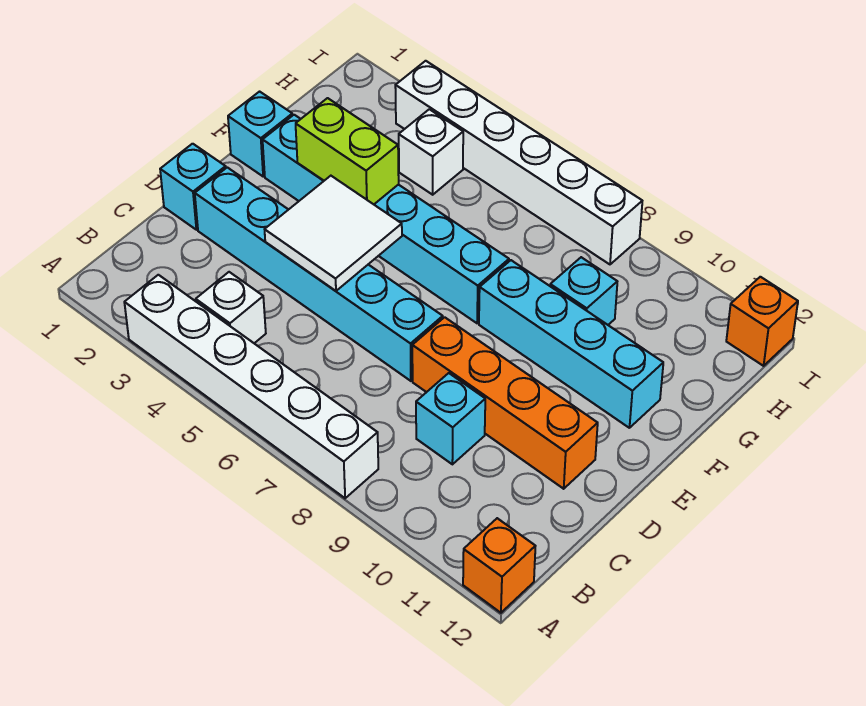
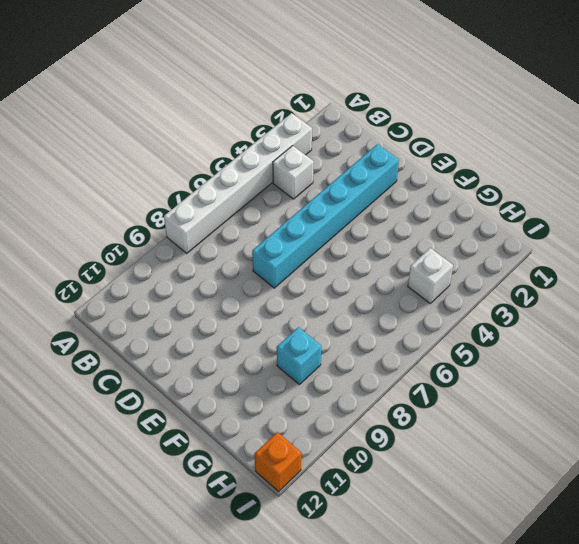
none -> orange 1x1 brick [463,518,535,613]
none -> cyan 1x1 brick [416,373,485,464]
none -> cyan 1x1 brick [160,144,226,230]

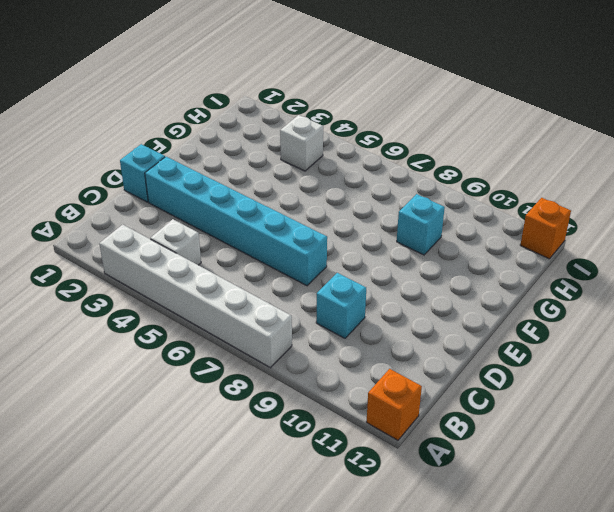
none -> orange 1x4 brick [412,317,598,489]
none -> cyan 1x1 brick [228,92,293,176]
none -> cyan 1x6 brick [263,115,509,323]

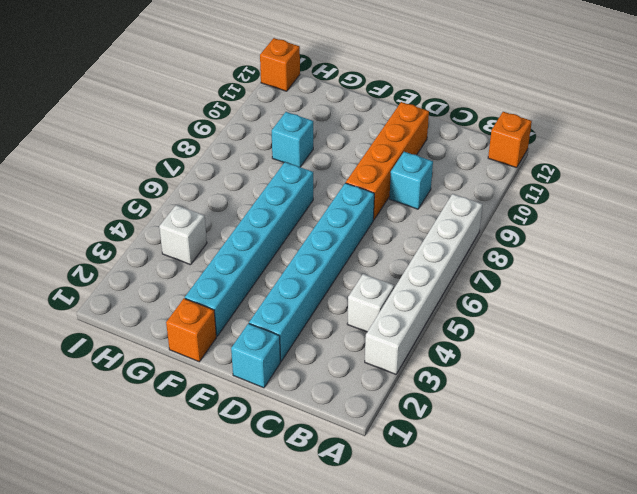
orange 1x1 brick [166,298,216,362] -> cyan 1x1 brick [228,92,293,176]
none -> cyan 1x4 brick [479,260,663,428]
none -> white 1x6 brick [395,61,642,264]
none -> white 2x2 tile [265,176,402,291]

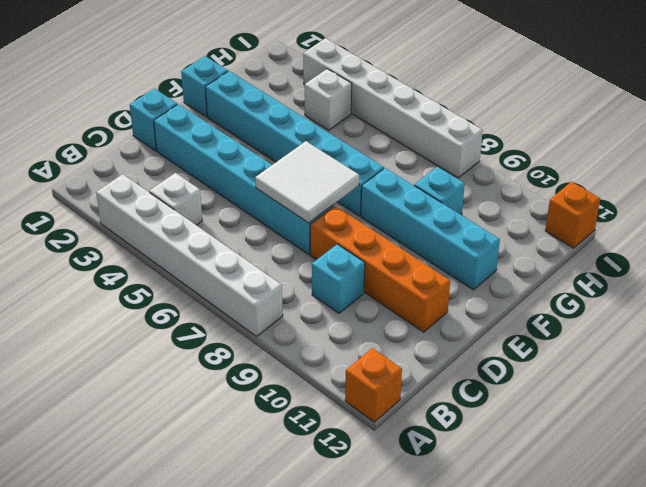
white 2x2 tile [255,141,359,223] -> white 2x2 tile moved to [265,176,402,291]
none -> lime 1x2 brick [296,98,399,204]

